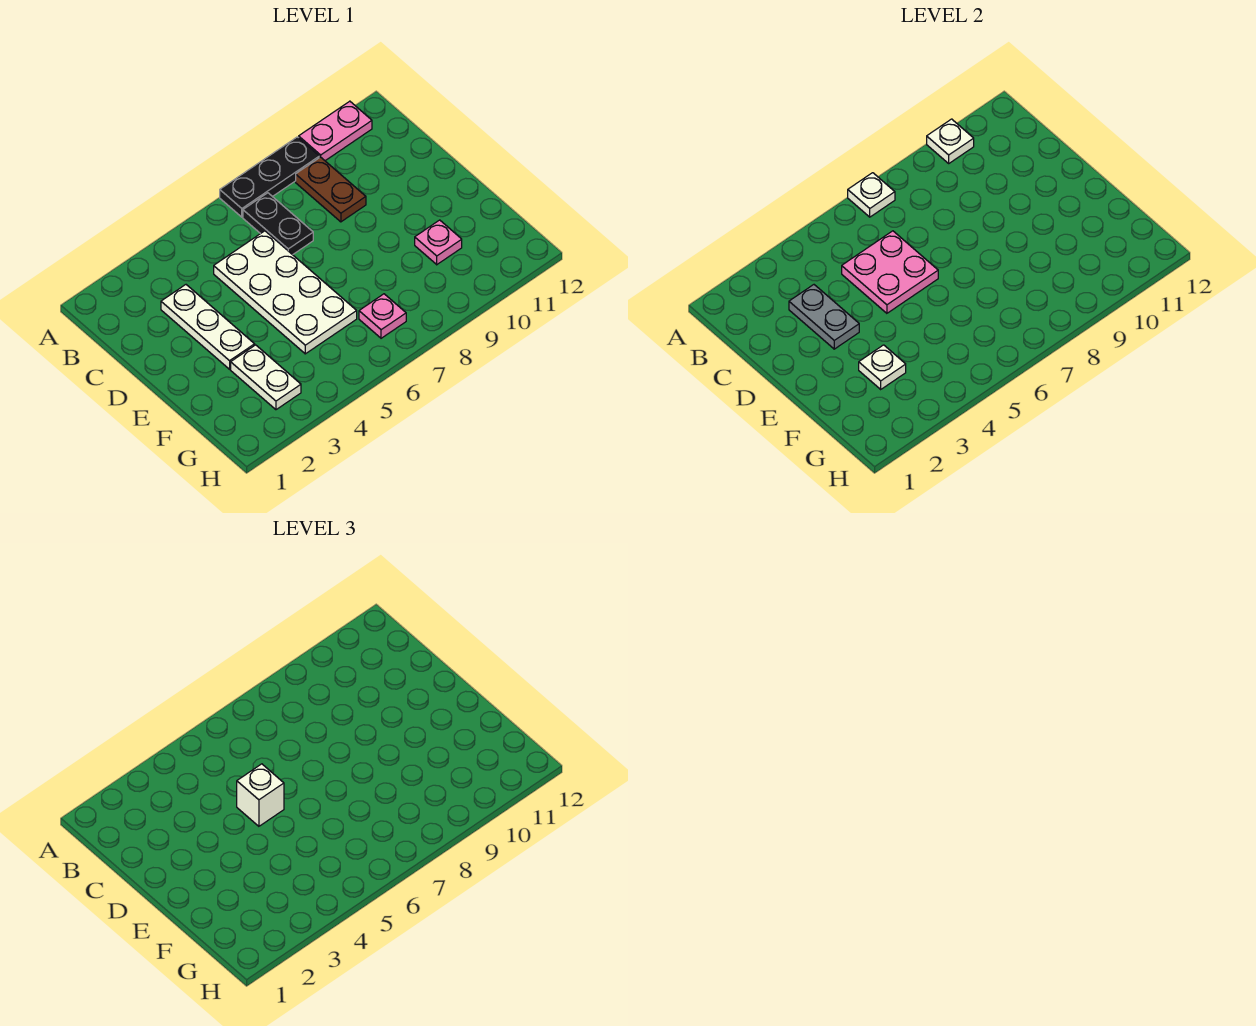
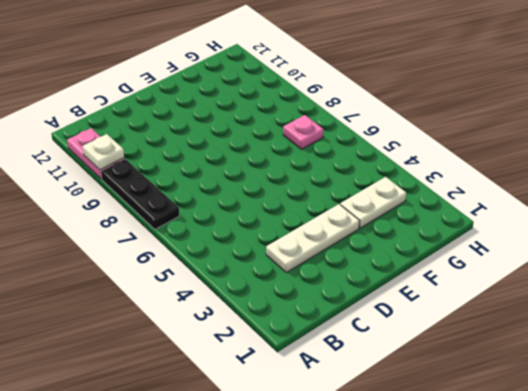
none -> black 1x2 plate [243,193,313,255]
none -> brown 1x2 plate [296,157,366,222]
none -> white 2x4 plate [214,231,357,354]

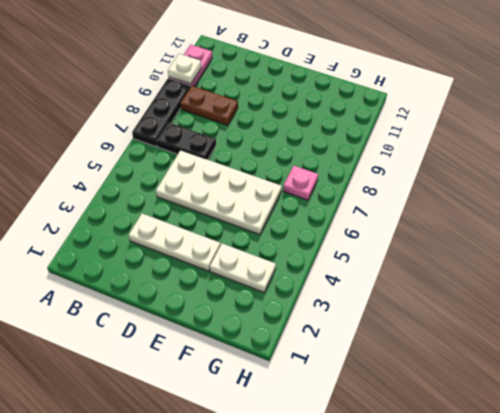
none -> pink 1x1 plate [415,220,462,265]
none -> white 1x1 plate [848,173,895,217]
none -> grey 1x2 plate [789,285,859,349]

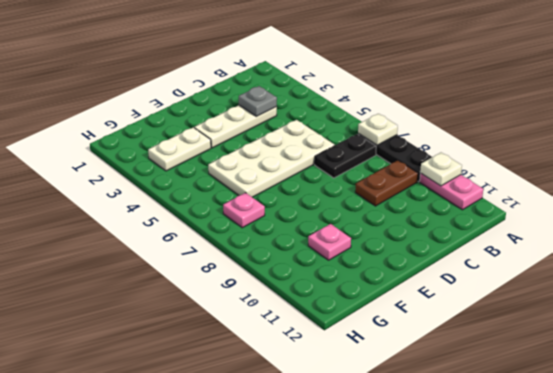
grey 1x1 plate [239,86,277,117] -> grey 1x2 plate [789,285,859,349]
none -> pink 2x2 plate [842,231,938,313]
none -> white 1x1 plate [859,345,906,389]
none -> white 1x1 brick [237,764,284,826]

